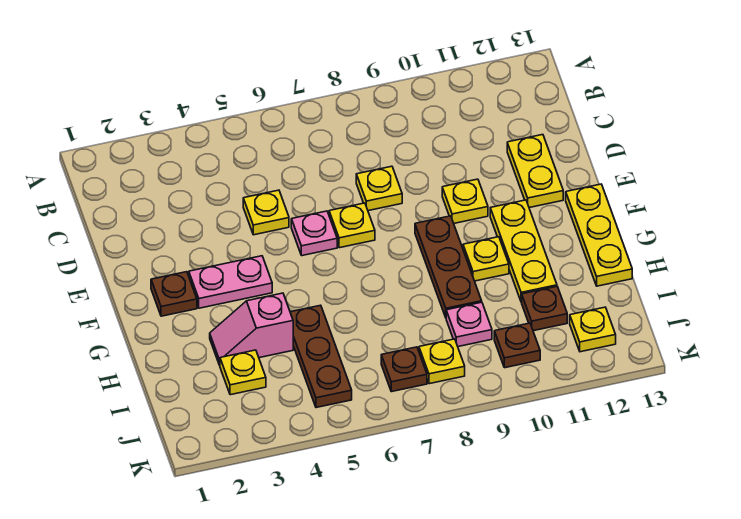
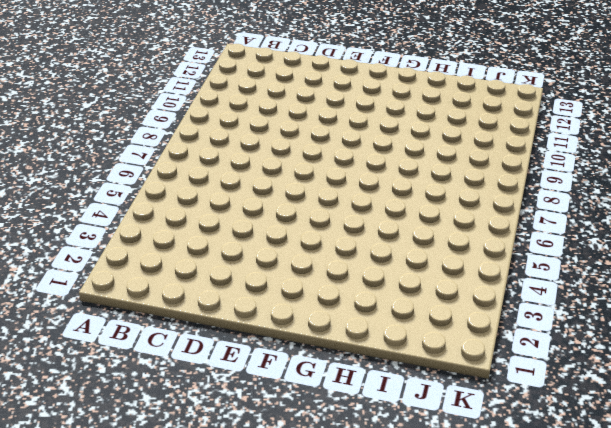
none -> yellow 1x1 plate [243,190,289,235]
none -> yellow 1x1 plate [356,166,402,211]
none -> yellow 1x2 plate [507,135,563,208]

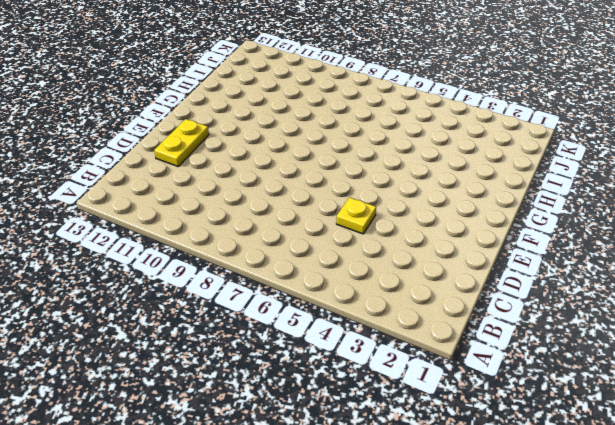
none -> yellow 1x1 plate [356,166,402,211]
none -> pink 1x1 plate [291,211,337,256]
none -> yellow 1x1 plate [329,203,375,248]

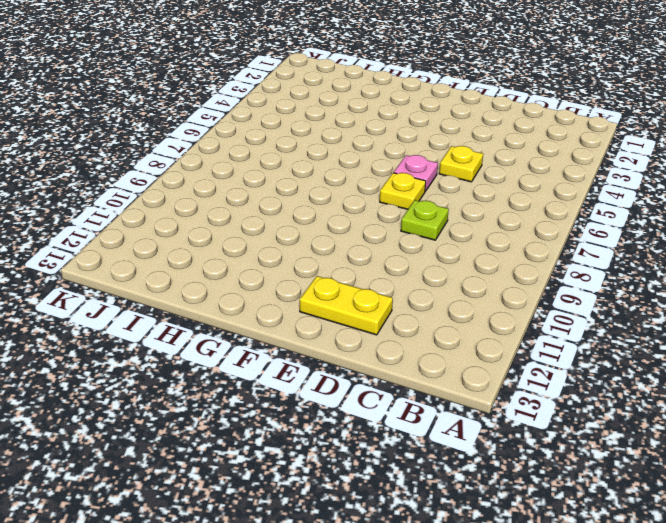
lime 1x1 plate [401,200,449,240] -> yellow 1x1 plate [356,166,402,211]
none -> yellow 1x1 plate [442,179,488,223]
none -> brown 1x1 plate [151,272,197,316]
none -> pink 1x2 plate [189,256,272,308]

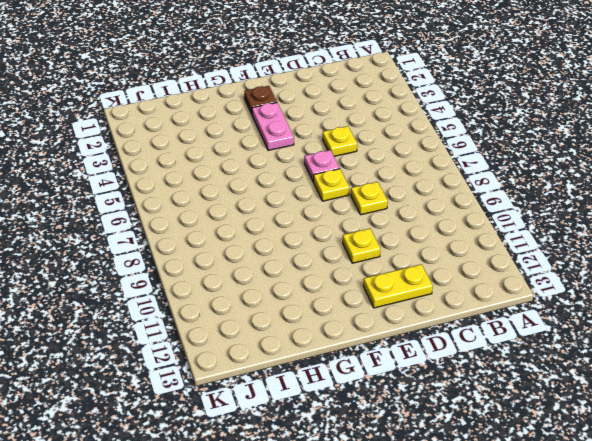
none -> brown 1x3 plate [415,216,482,317]
none -> yellow 1x3 plate [490,200,557,302]
none -> yellow 1x3 plate [566,184,632,286]

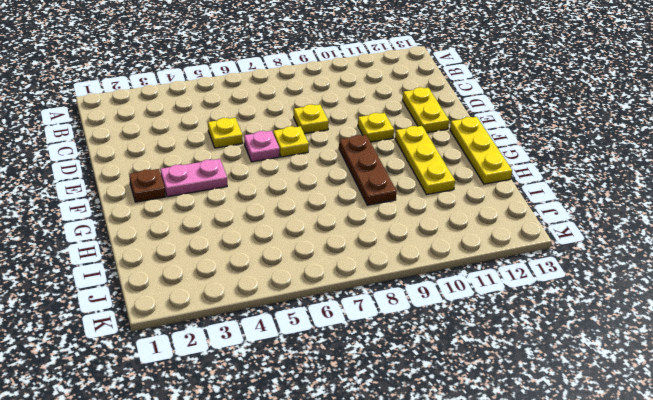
none -> yellow 1x1 plate [463,237,509,281]
none -> pink 1x2 slope [210,293,293,365]
none -> brown 1x3 plate [290,305,352,408]

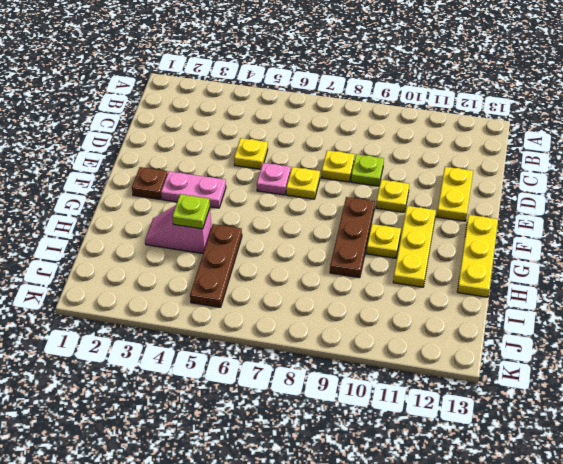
lime 1x1 plate [351,154,384,186] -> none
lime 1x1 plate [172,194,210,229] -> none
none -> yellow 1x1 plate [220,350,266,395]
none -> pink 1x1 plate [446,302,492,347]
none -> brown 1x1 plate [522,287,567,331]

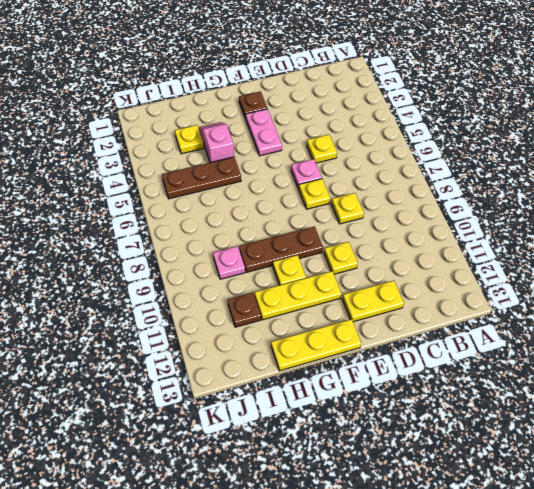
none -> brown 1x1 plate [381,347,427,392]
none -> yellow 1x1 plate [419,339,465,384]
none -> brown 1x1 plate [494,323,540,368]

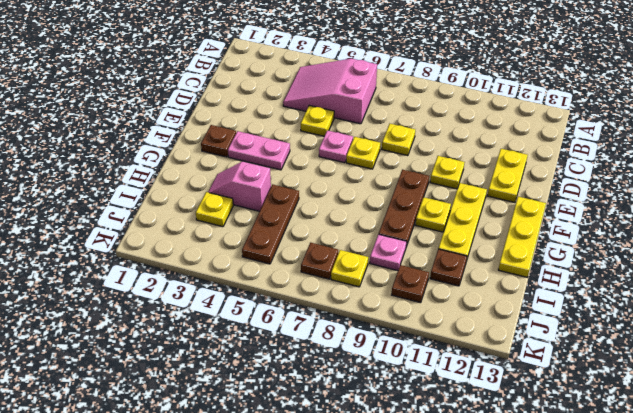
pink 2x3 slope [283,59,377,124] -> none
none -> yellow 1x1 plate [570,307,616,352]

